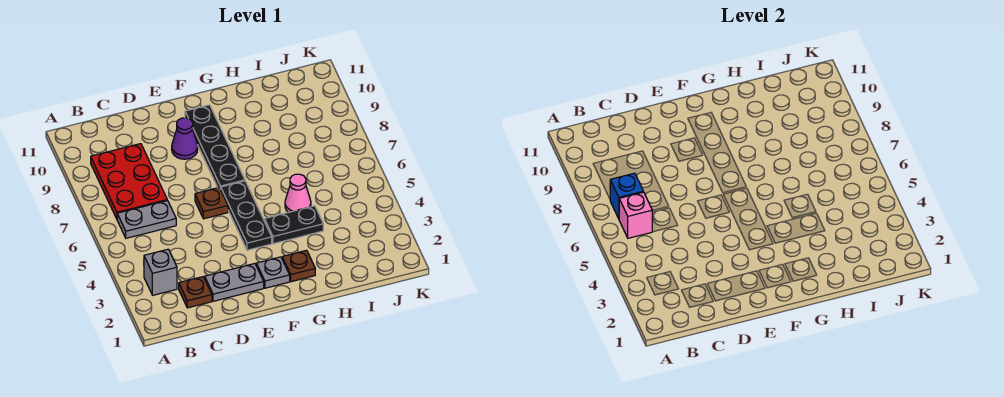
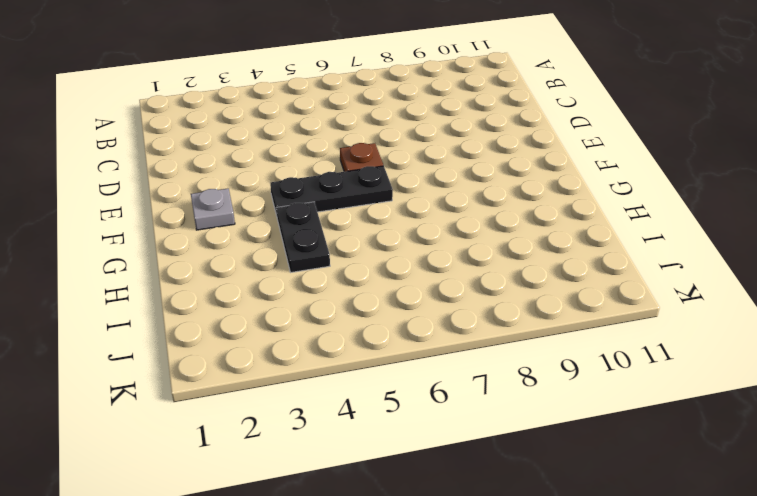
none -> grey 1x1 brick [144,249,177,295]
none -> grey 1x2 plate [117,201,176,238]
none -> red 2x3 plate [91,144,167,219]

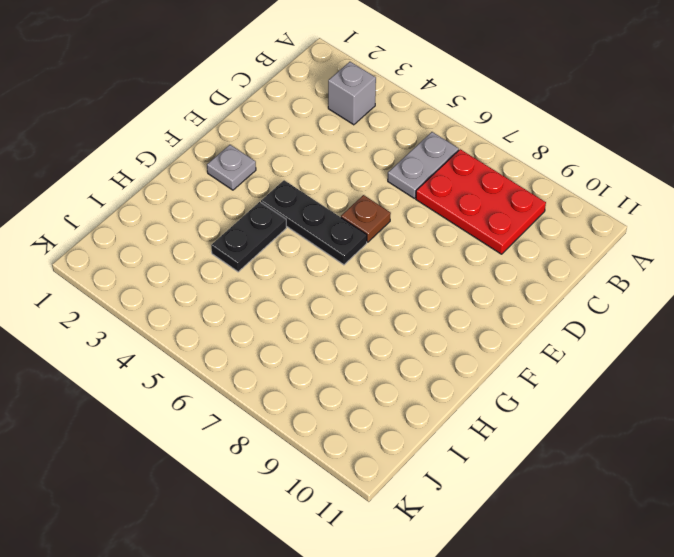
none -> brown 1x1 plate [179,277,212,308]
none -> grey 1x2 plate [205,264,264,301]
none -> purple 1x1 cone [172,118,198,159]

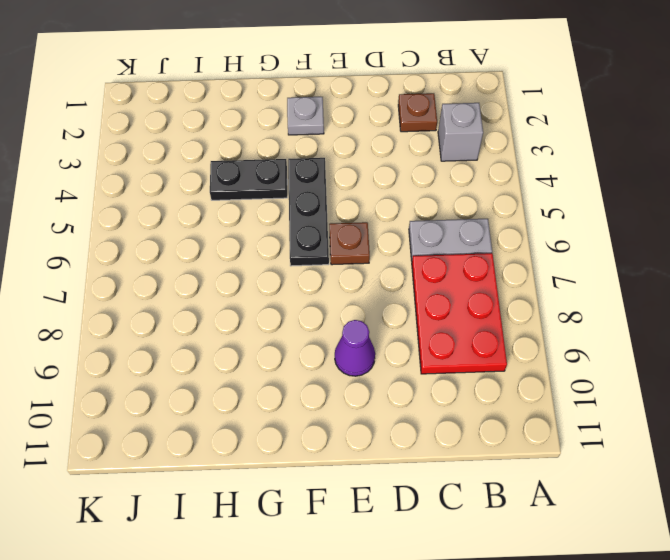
none -> grey 1x2 plate [205,264,264,301]
none -> black 1x4 plate [185,105,245,189]
none -> brown 1x1 plate [282,250,315,282]

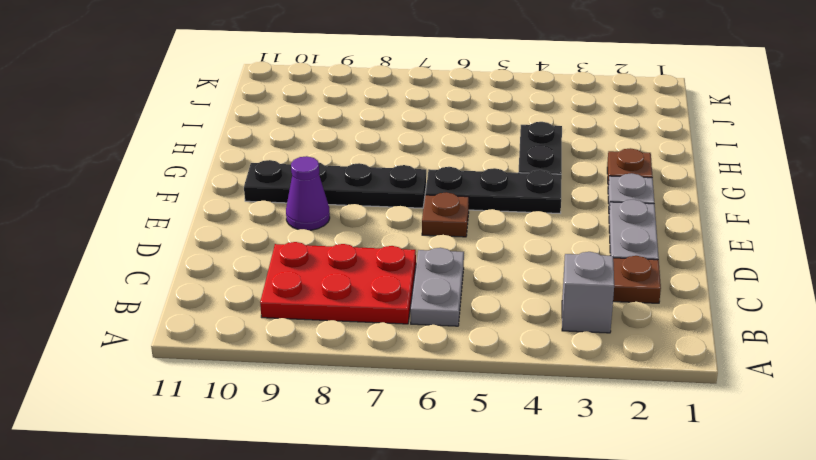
none -> pink 1x1 cone [285,174,311,212]
none -> pink 1x1 brick [619,192,652,238]
none -> blue 1x1 brick [610,173,643,219]

